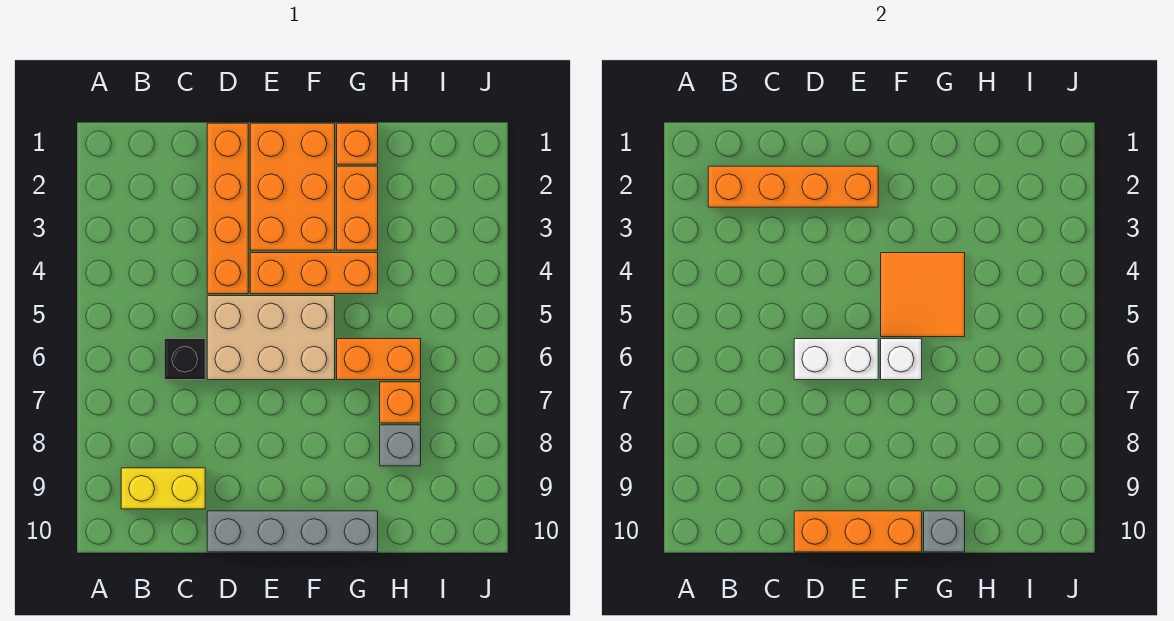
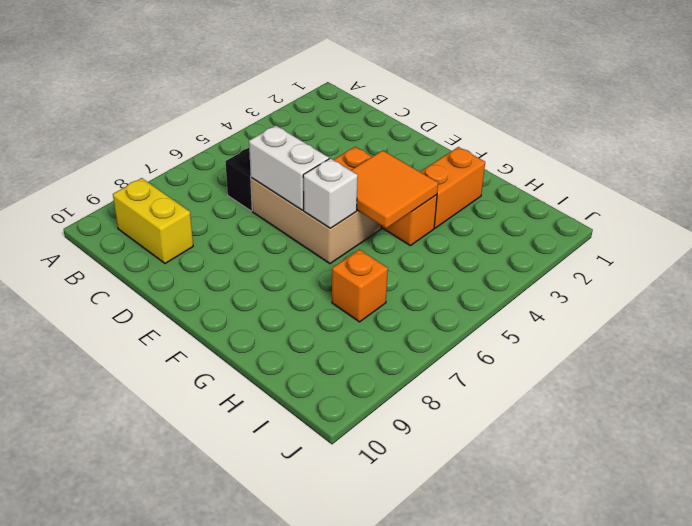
none -> orange 1x4 brick [207,123,248,294]
none -> grey 1x4 brick [207,511,378,552]
none -> orange 2x3 brick [250,123,335,250]

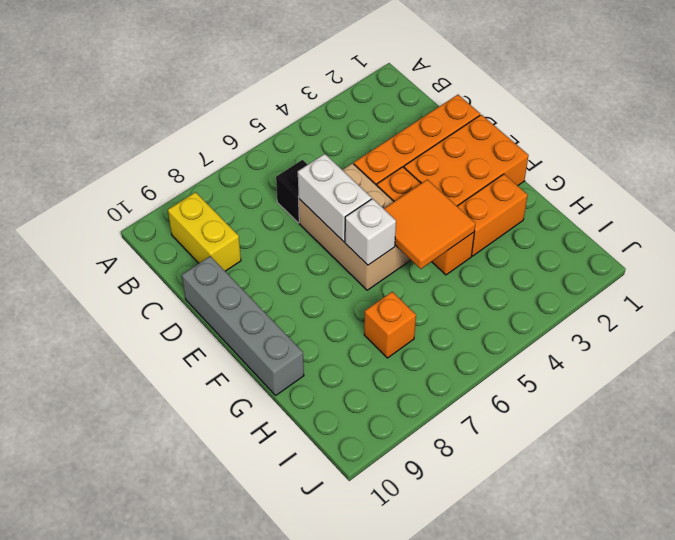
none -> orange 1x1 brick [337,123,378,164]
none -> orange 1x2 brick [337,339,421,380]
none -> grey 1x1 brick [380,425,421,466]

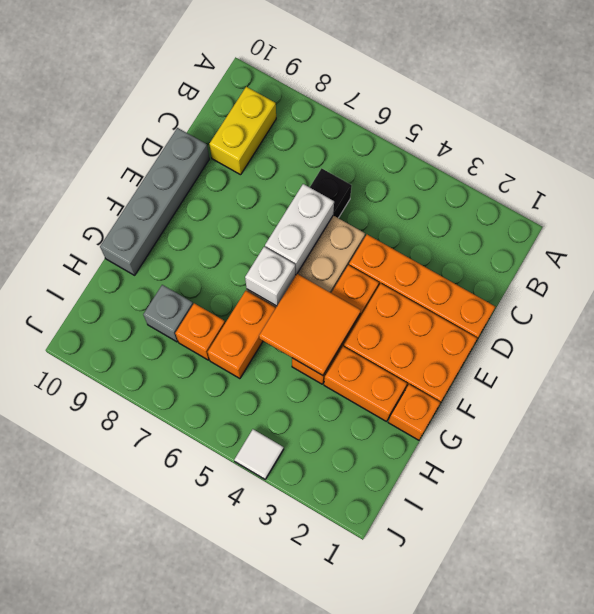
white 1x1 tile [234,429,284,479] -> none
none -> orange 1x4 brick [708,166,878,207]
none -> orange 1x3 brick [794,511,922,552]
none -> grey 1x1 brick [924,511,965,552]

